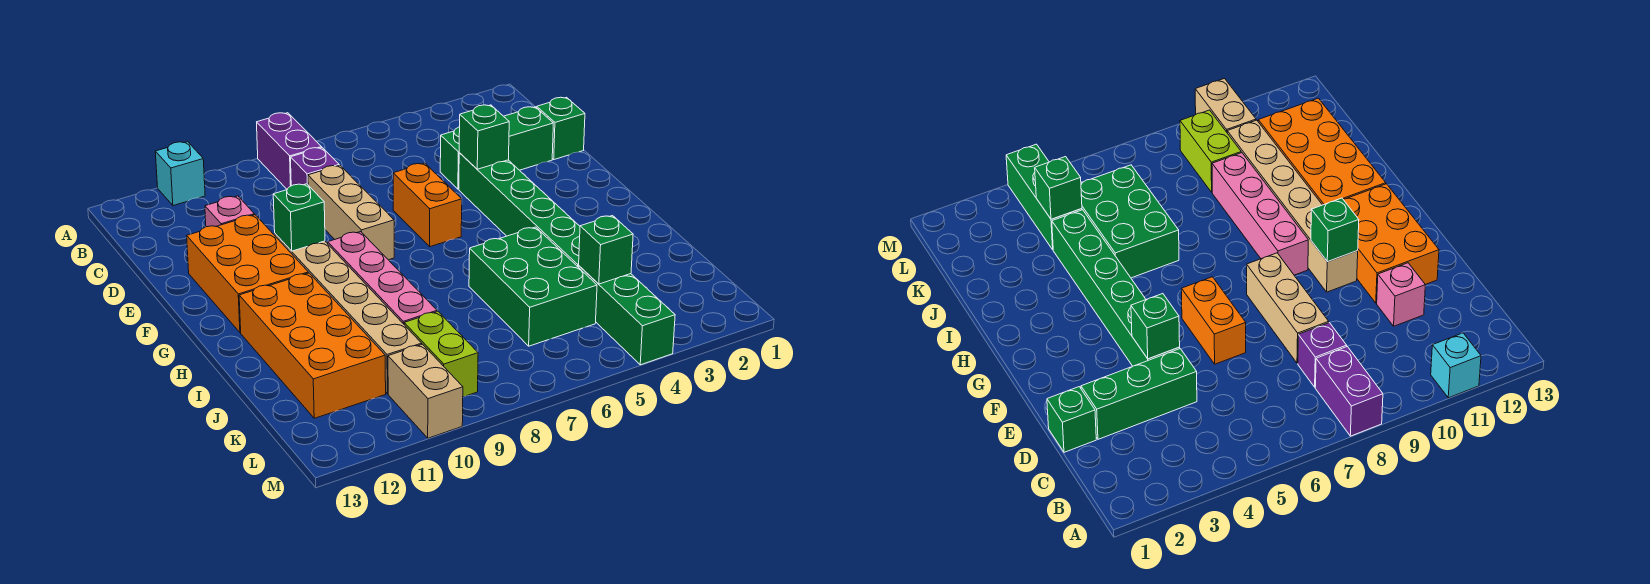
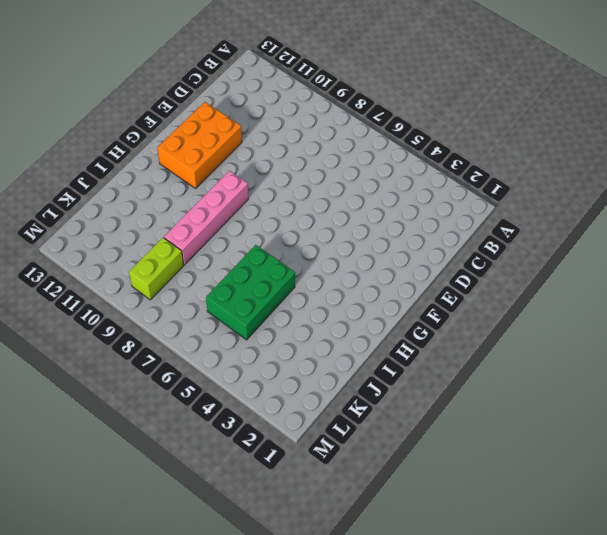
none -> purple 1x2 brick [257,113,322,189]
none -> cyan 1x1 brick [155,142,205,206]
none -> purple 1x1 brick [291,148,339,186]

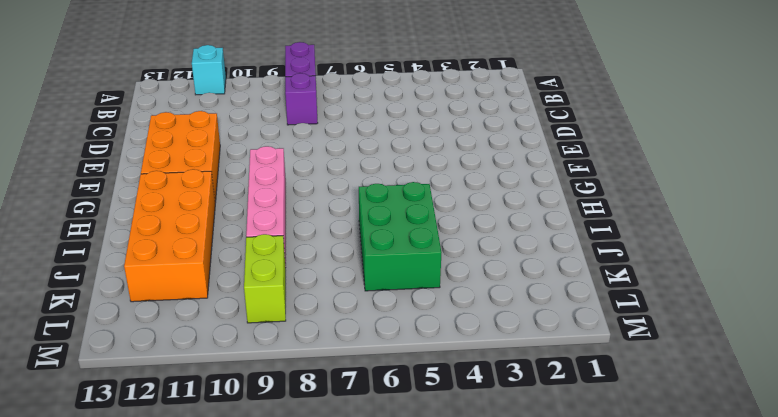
none -> green 1x1 brick [537,97,585,160]
none -> green 1x3 brick [440,107,553,189]
none -> tan 1x3 brick [308,165,394,260]

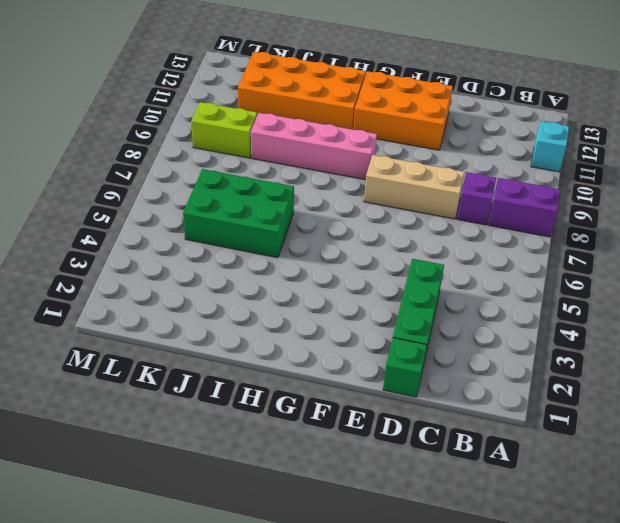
none -> pink 1x1 brick [205,196,254,227]
none -> green 1x6 brick [459,153,580,267]
none -> orange 1x2 brick [393,163,462,247]

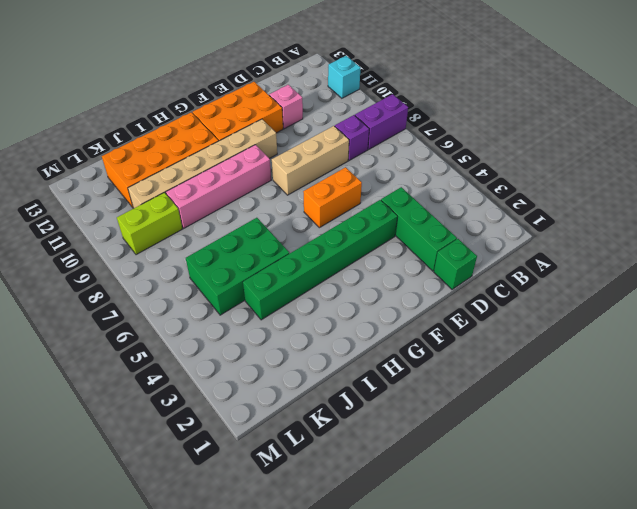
none -> green 1x3 brick [579,266,675,365]
none -> tan 1x2 brick [388,344,463,438]
none -> green 1x1 brick [459,105,509,169]

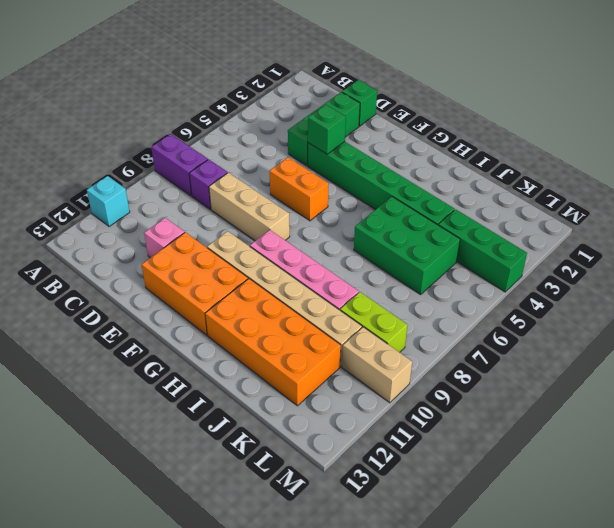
none -> green 1x1 brick [273,184,325,251]
none -> green 1x1 brick [579,216,633,284]

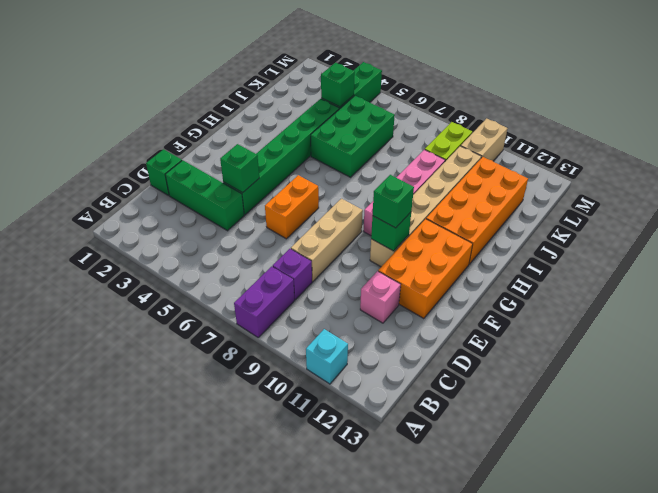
green 1x1 brick [373,175,414,228] -> none

